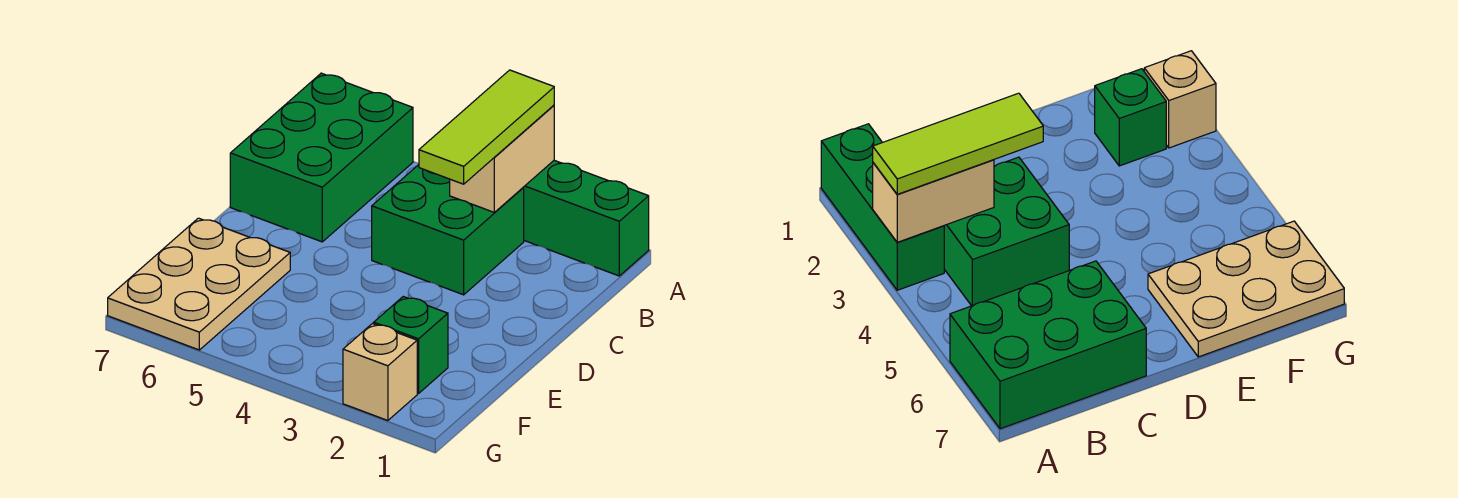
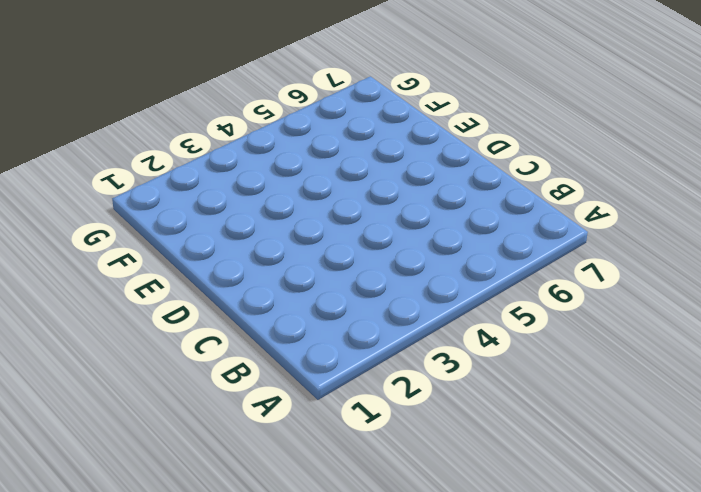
none -> green 1x3 brick [523,160,649,276]
none -> green 2x3 brick [230,73,413,242]

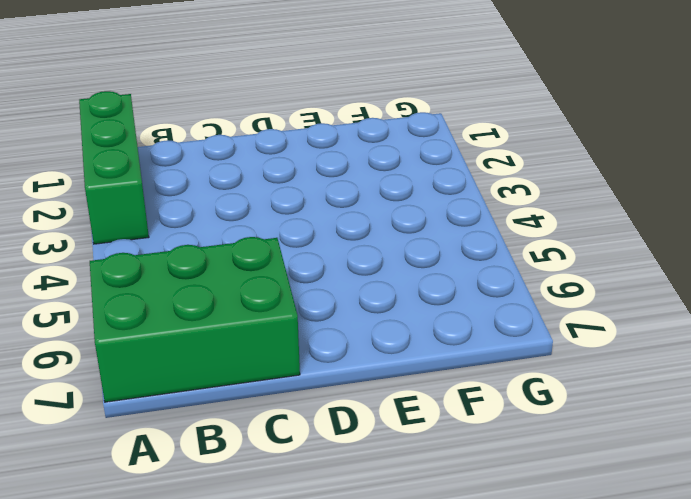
none -> green 2x2 brick [372,165,524,295]
none -> tan 2x3 plate [108,218,290,350]

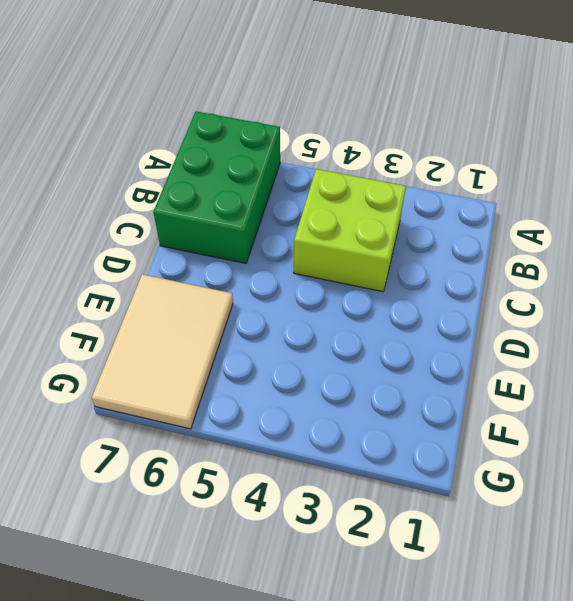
lime 2x2 brick [294,169,406,292] -> green 2x2 brick [372,165,524,295]
tan 2x3 tile [92,274,233,429] -> tan 2x3 plate [108,218,290,350]
none -> green 1x3 brick [523,160,649,276]
none -> green 1x1 brick [374,297,448,393]

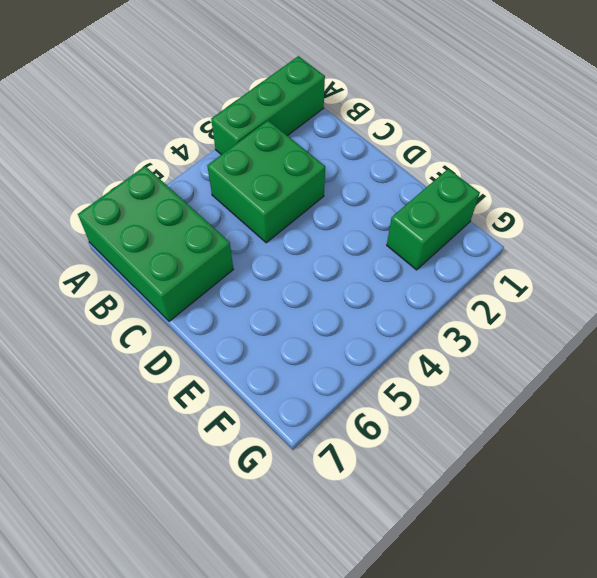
green 1x2 brick [387,169,480,270] -> green 1x1 brick [374,297,448,393]
none -> tan 2x3 plate [108,218,290,350]
none -> tan 1x1 brick [343,324,417,421]

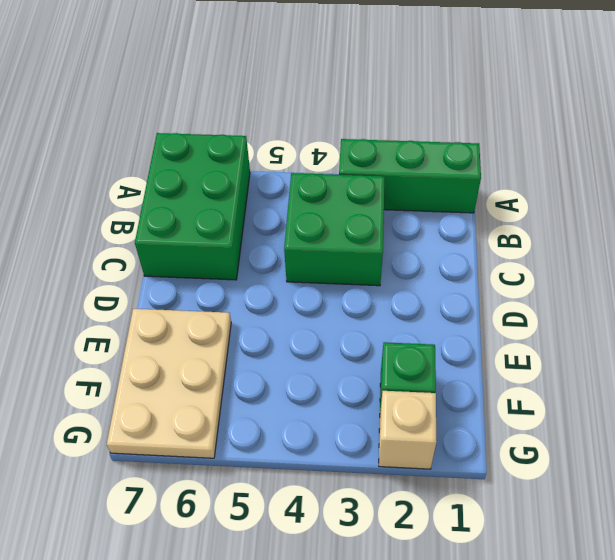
none -> tan 1x2 brick [450,105,554,212]
none -> lime 1x3 tile [419,70,554,184]

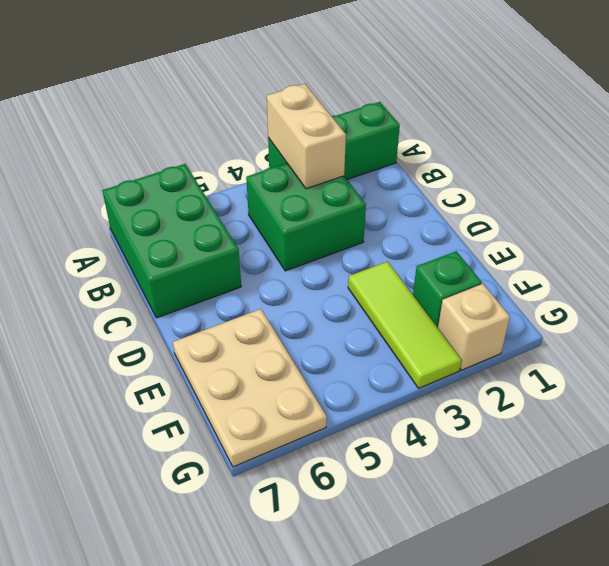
lime 1x3 tile [348,262,461,388] -> lime 1x3 tile moved to [419,70,554,184]

